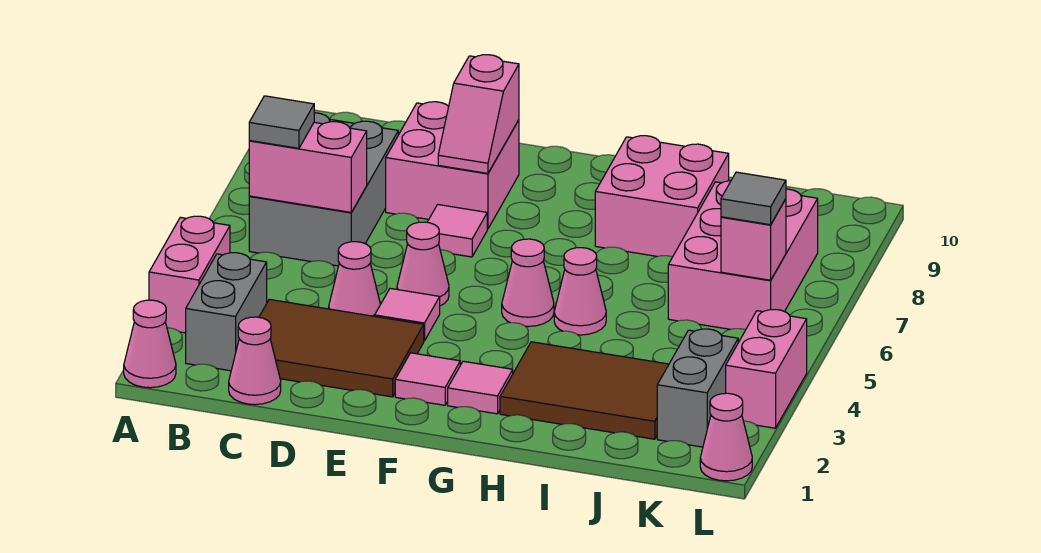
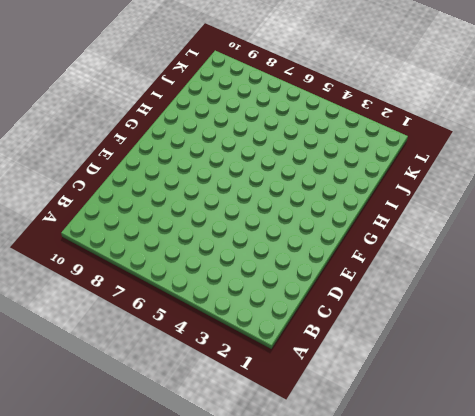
none -> pink 1x1 cone [124,300,176,388]
none -> pink 1x2 brick [149,216,230,333]
none -> grey 1x2 brick [186,253,267,371]

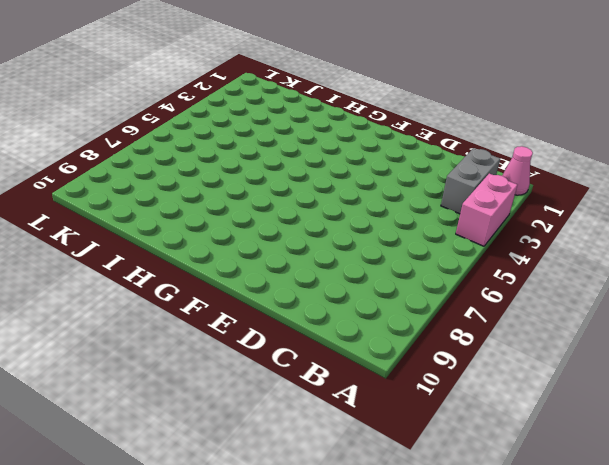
none -> grey 2x3 brick [249,113,398,266]
none -> pink 1x1 cone [229,317,281,405]
none -> brown 2x3 tile [259,299,424,397]

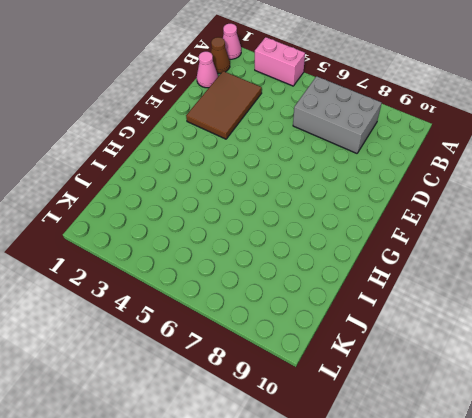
brown 1x1 cone [211,37,230,73] -> none
none -> grey 1x2 brick [186,253,267,371]
none -> pink 1x1 cone [329,242,381,316]
none -> pink 2x2 brick [386,102,519,229]

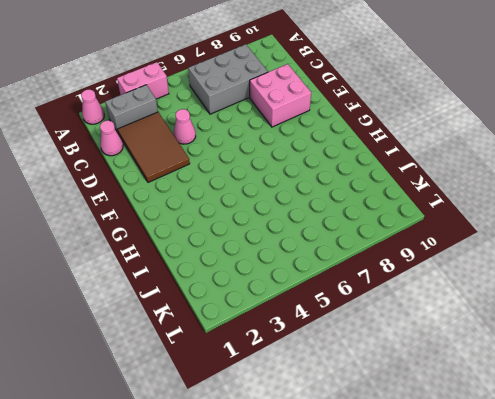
none -> pink 1x1 tile [375,288,440,341]
none -> pink 1x1 cone [397,222,449,306]
none -> pink 1x1 tile [427,204,487,257]

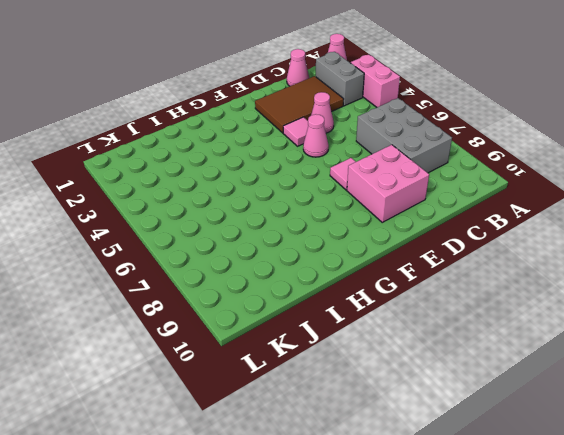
none -> pink 1x1 tile [395,353,460,405]
none -> pink 1x1 tile [448,361,513,414]
none -> pink 1x1 cone [502,239,554,327]

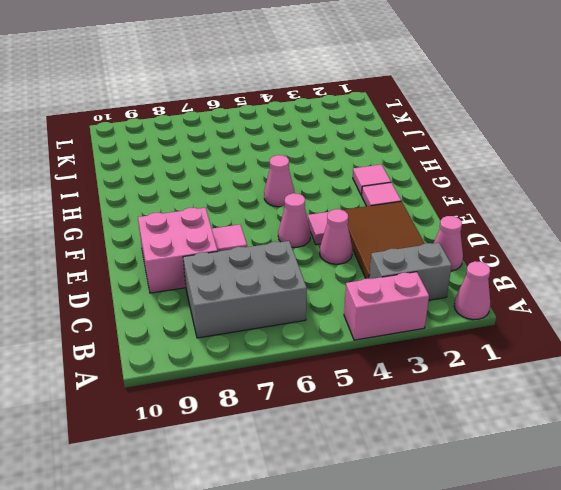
none -> brown 2x3 tile [500,342,669,439]
none -> pink 1x1 cone [554,248,606,335]
none -> pink 2x2 brick [595,136,729,257]

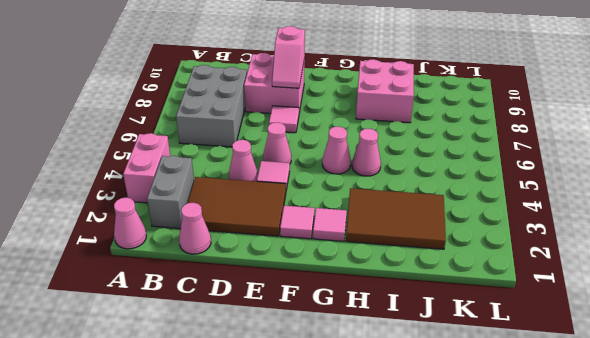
none -> pink 2x3 brick [668,181,818,330]
none -> grey 1x2 brick [657,329,738,447]
none -> pink 1x1 cone [700,393,752,481]

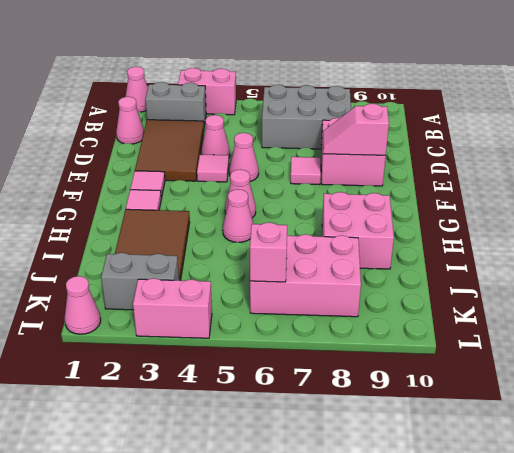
none -> pink 1x2 brick [249,122,367,212]
none -> grey 1x1 tile [249,96,314,148]
none -> grey 1x1 tile [721,172,786,225]

